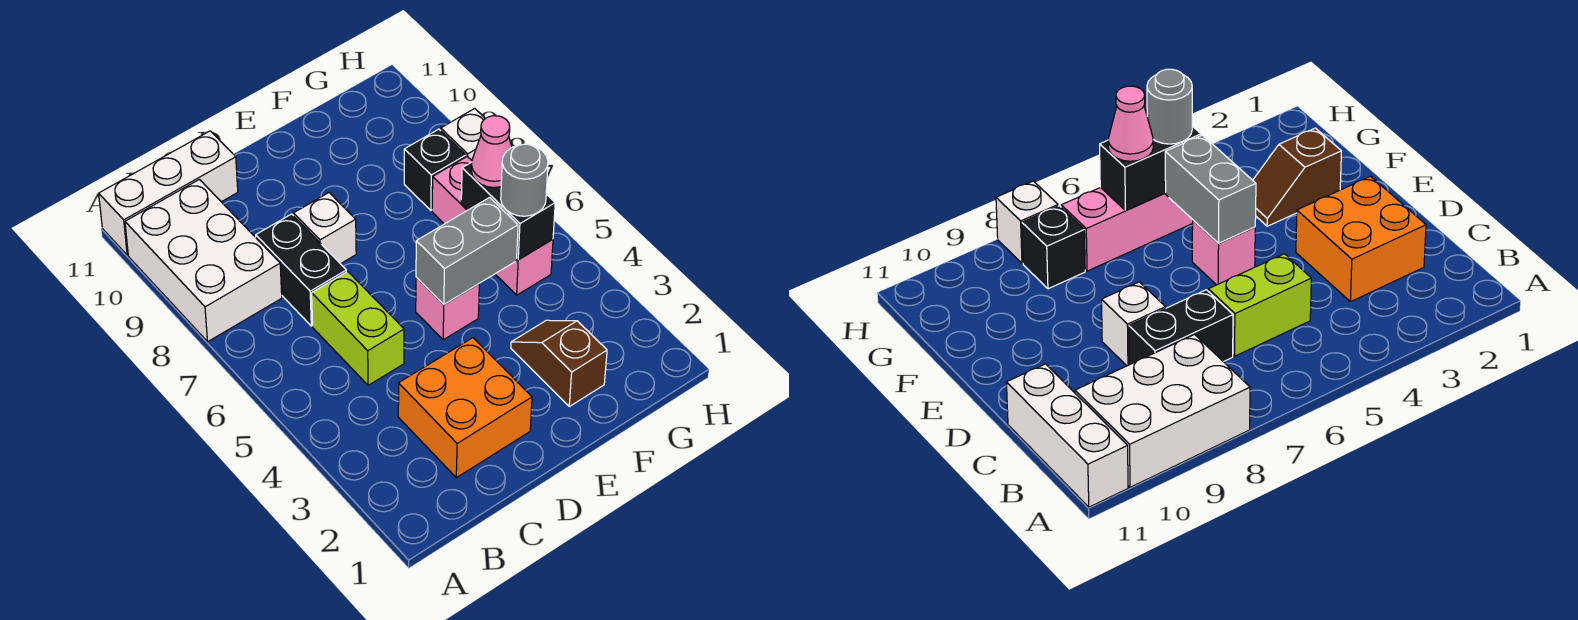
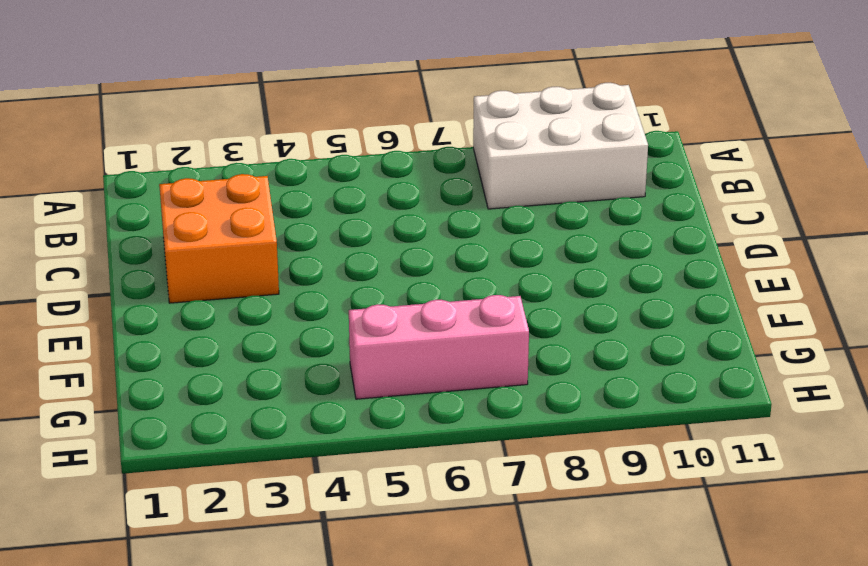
none -> white 1x3 brick [99,131,238,255]
none -> lime 1x2 brick [312,272,404,385]
none -> black 1x2 brick [256,214,346,326]

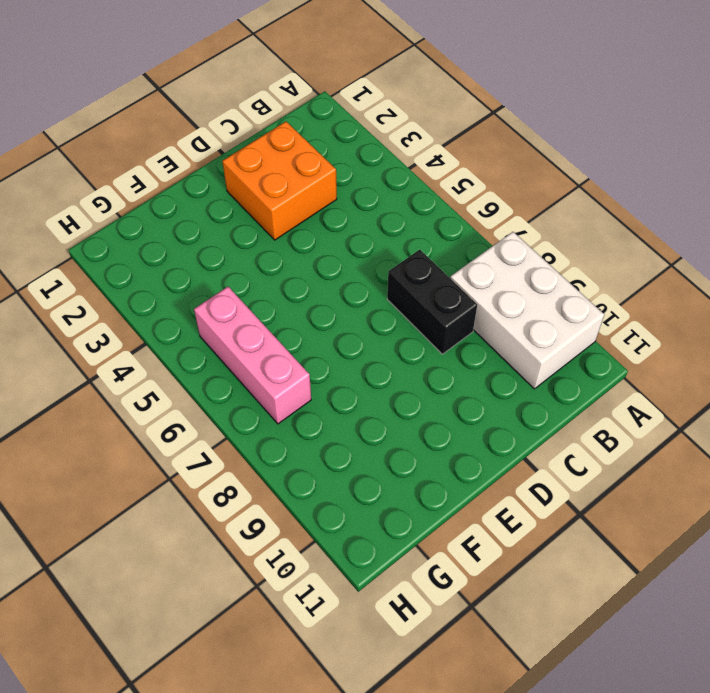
none -> white 1x3 brick [99,131,238,255]
none -> lime 1x2 brick [312,272,404,385]
none -> white 1x1 brick [293,193,356,264]

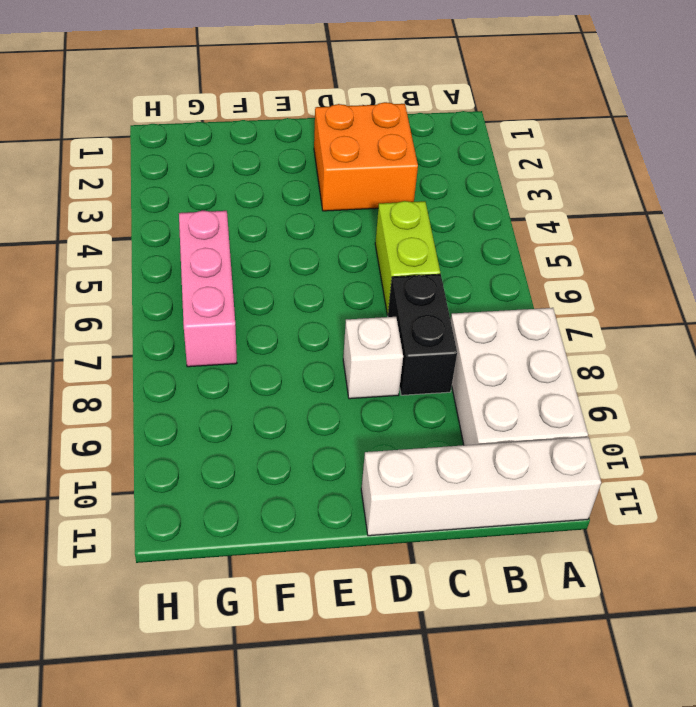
white 1x4 brick [361,437,601,536] -> white 1x3 brick [99,131,238,255]
none -> pink 1x1 brick [416,277,479,340]
none -> brown 1x2 slope [511,320,607,406]
none -> black 1x1 brick [404,129,466,210]

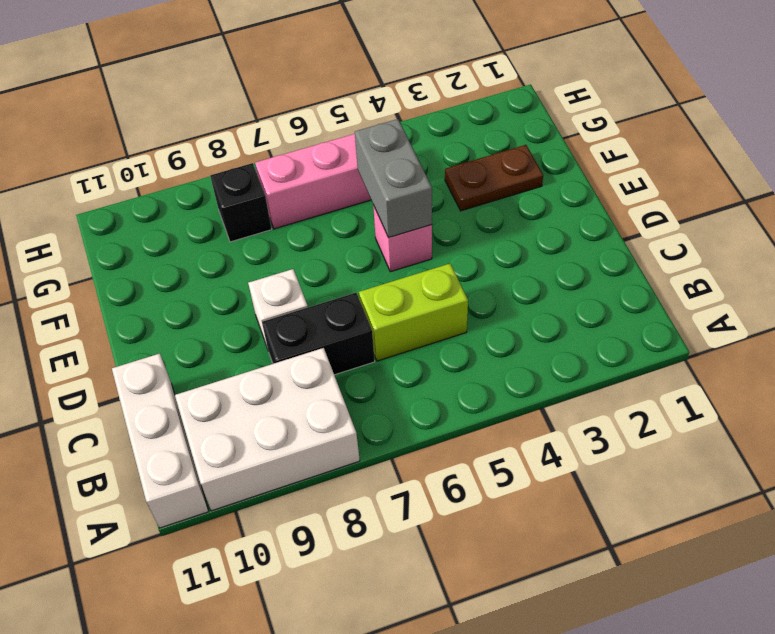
brown 1x2 plate [445,145,543,211] -> brown 1x2 slope [511,320,607,406]
none -> orange 2x2 brick [398,338,532,478]
none -> white 1x1 brick [441,109,485,160]
none -> black 1x2 brick [461,162,555,260]

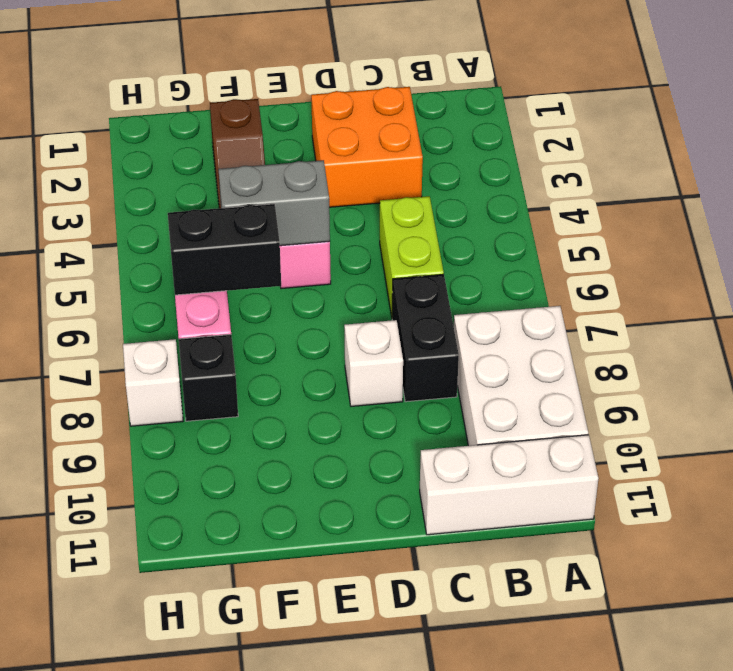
black 1x2 brick [168,204,281,295] -> black 1x2 brick turned to [461,162,555,260]
none -> grey 1x1 round brick [501,144,548,216]
none -> pink 1x1 cone [471,116,512,188]

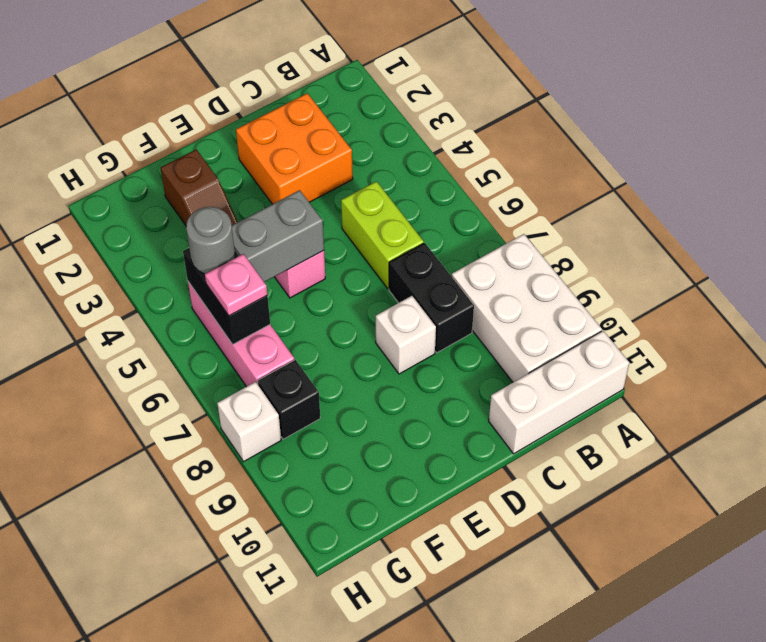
pink 1x1 plate [205,254,267,316] -> pink 1x1 cone [471,116,512,188]

